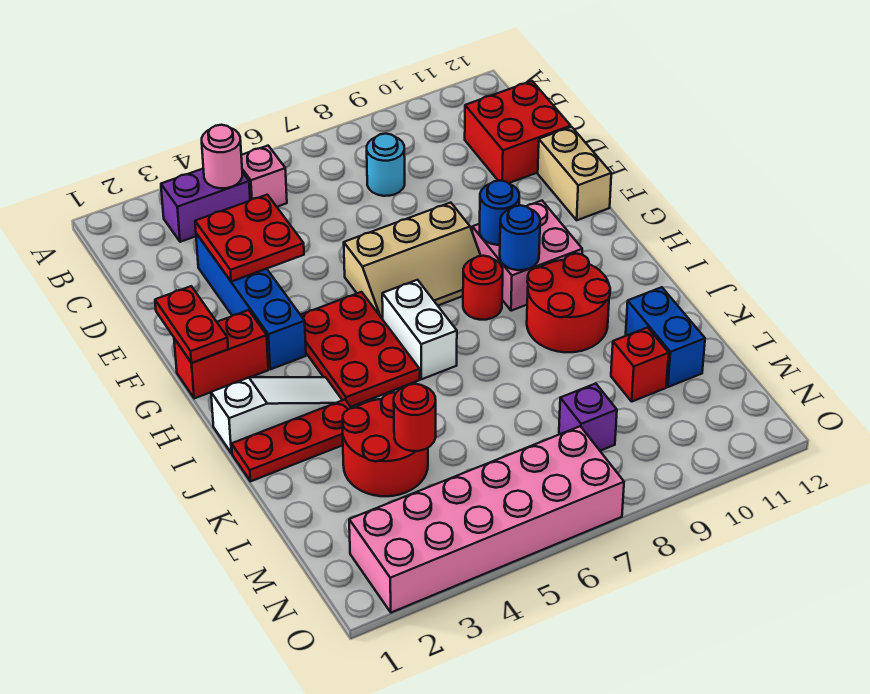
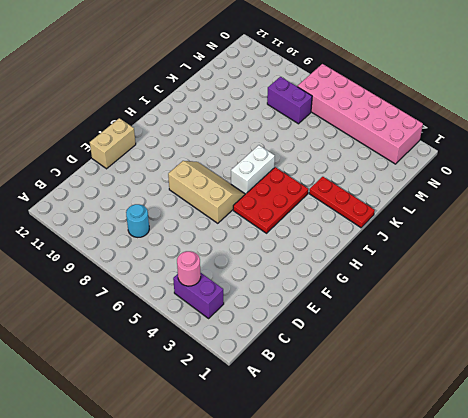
purple 1x2 brick [267,77,312,124] -> purple 1x1 brick [559,384,617,451]
none -> pink 1x1 brick [241,146,287,207]
none -> red 2x2 brick [465,81,571,183]
none -> blue 1x4 brick [196,233,306,369]

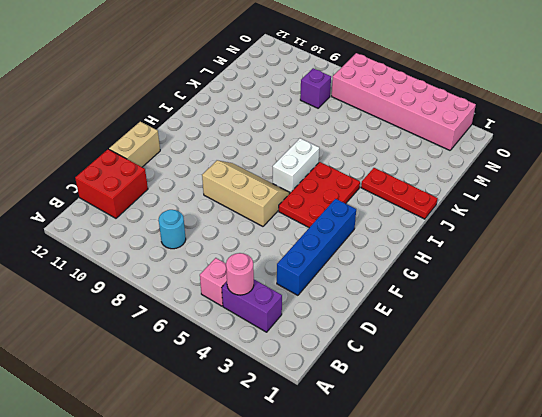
none -> red 1x2 brick [174,310,268,399]
none -> pink 2x2 brick [472,201,582,311]
none -> red 1x1 round brick [463,256,503,320]

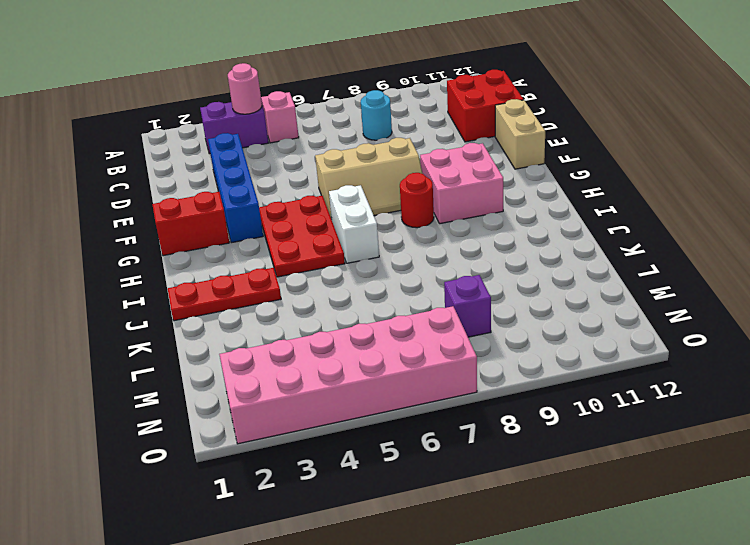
none -> white 1x3 slope [211,377,342,453]
none -> red 2x2 round brick [527,254,610,352]
none -> red 2x2 round brick [342,392,428,496]

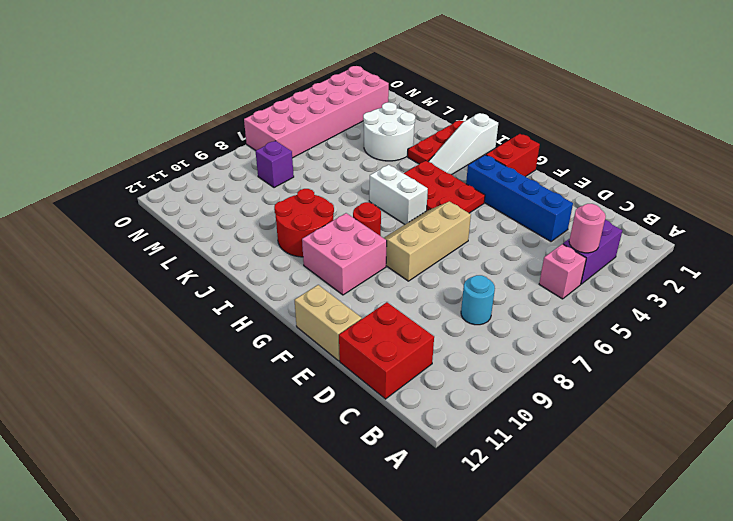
white 2x2 round brick [363,102,415,161] -> red 2x2 round brick [342,392,428,496]
none -> blue 1x2 brick [626,287,705,387]
none -> red 1x1 brick [611,328,669,401]
none -> red 2x2 plate [195,195,304,282]

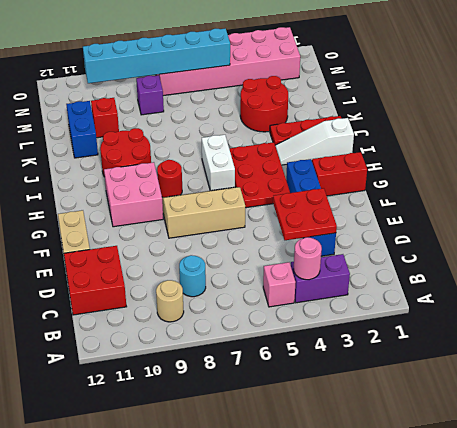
tan 1x1 round brick [156,280,184,322] -> none
cyan 1x6 brick [83,28,230,83] -> none
none -> red 1x2 plate [155,286,228,363]
none -> blue 1x1 round brick [480,181,519,245]
none -> blue 1x1 round brick [500,205,540,270]

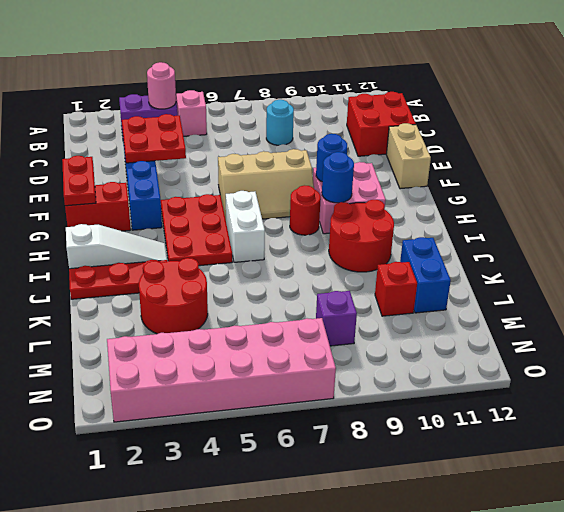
none -> red 1x1 round brick [394,384,436,451]

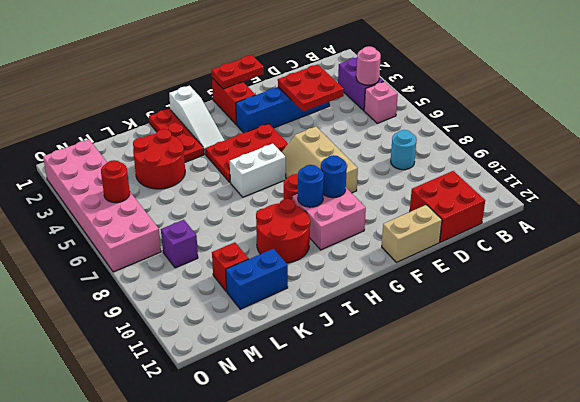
red 1x1 round brick [101,160,130,203] -> red 1x1 round brick moved to [394,384,436,451]

